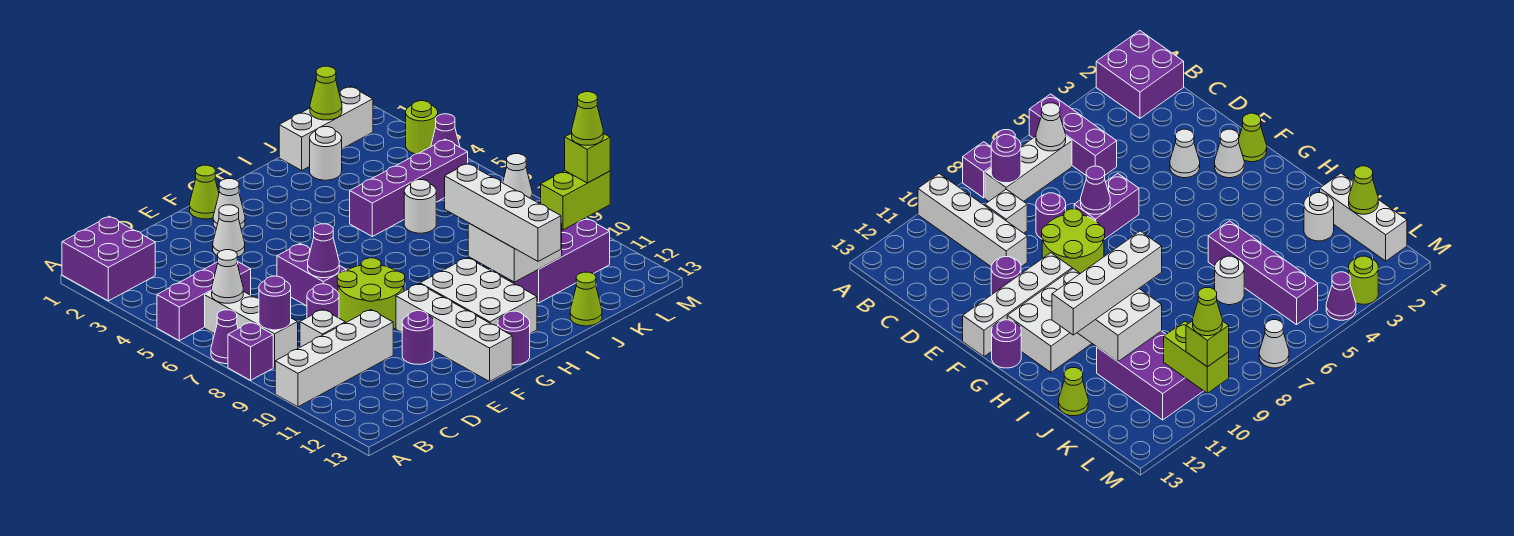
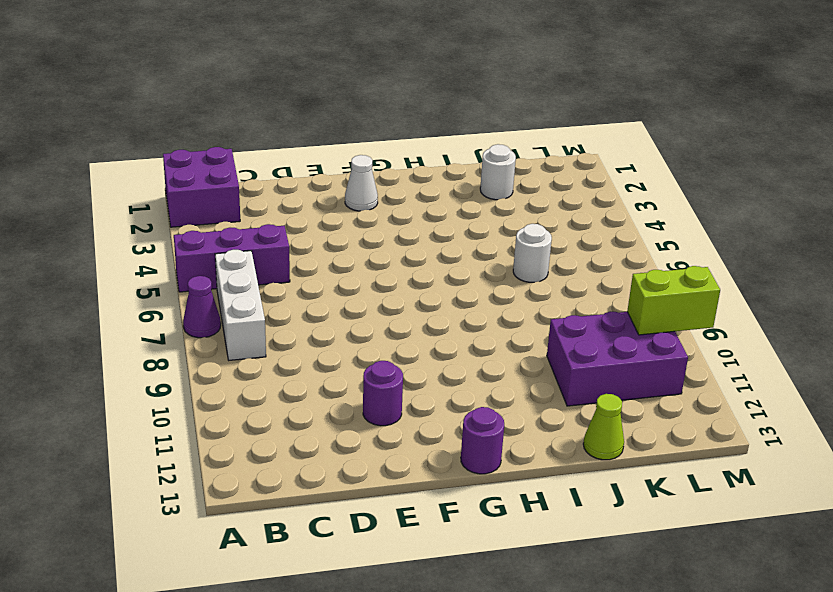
none -> purple 1x1 brick [228,322,273,380]
none -> white 1x4 brick [275,310,393,407]
none -> white 1x1 brick [300,309,345,347]
none -> purple 1x1 round brick [307,284,339,318]

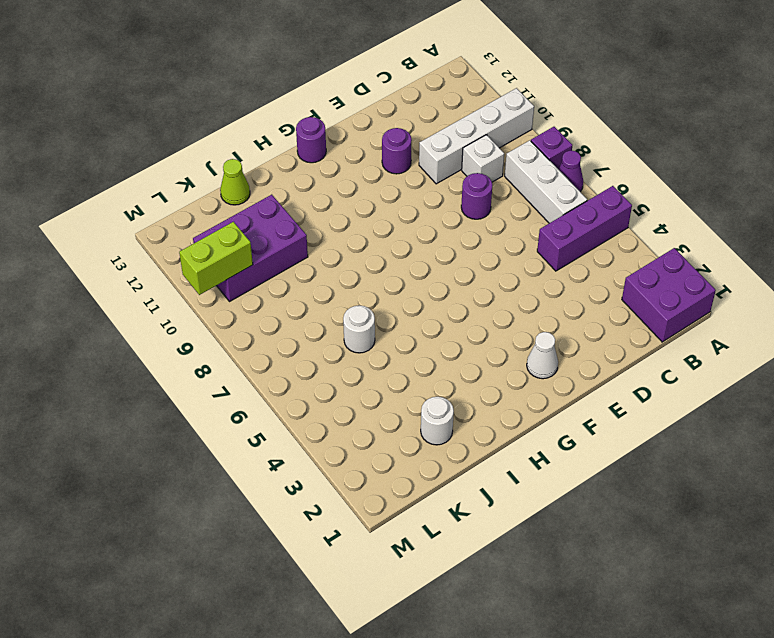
none -> white 1x1 cone [213,205,245,257]
none -> purple 1x2 brick [277,244,346,306]
none -> lime 2x2 round brick [337,258,405,329]
none -> lime 1x1 cone [190,165,219,219]

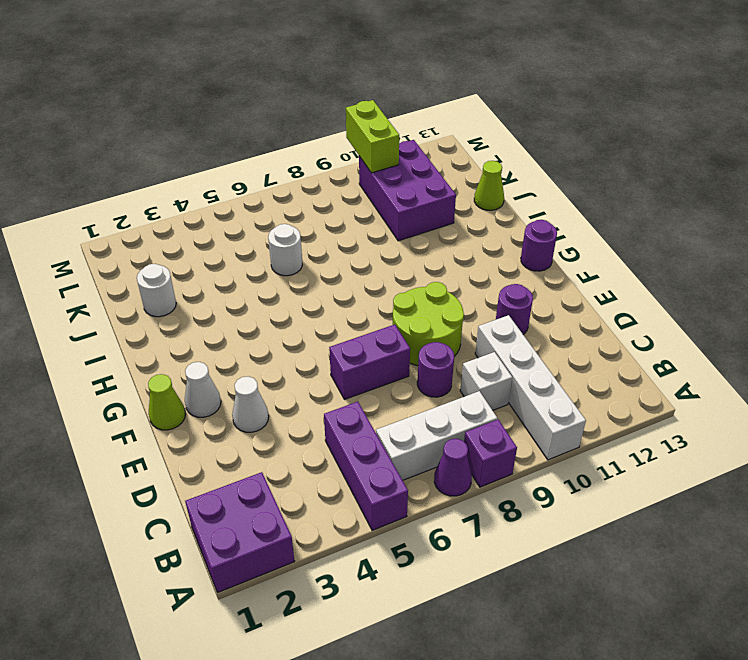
none -> white 1x4 brick [396,284,512,382]
none -> white 2x3 brick [420,258,537,334]
none -> purple 1x4 brick [350,139,468,236]
none -> white 1x3 brick [279,86,373,170]

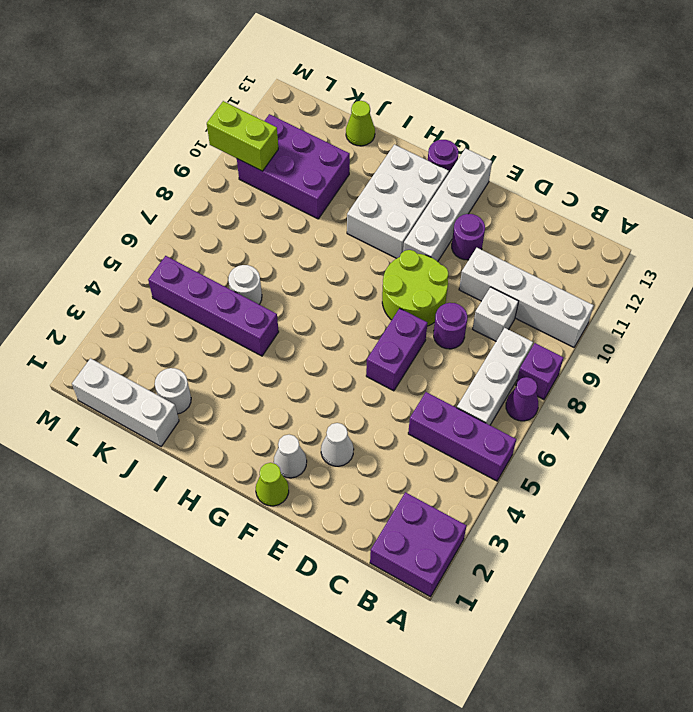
none -> lime 1x1 round brick [406,101,438,154]
none -> purple 1x1 cone [431,114,460,147]
none -> white 1x1 cone [503,154,532,199]
none -> white 1x1 cone [212,250,243,303]

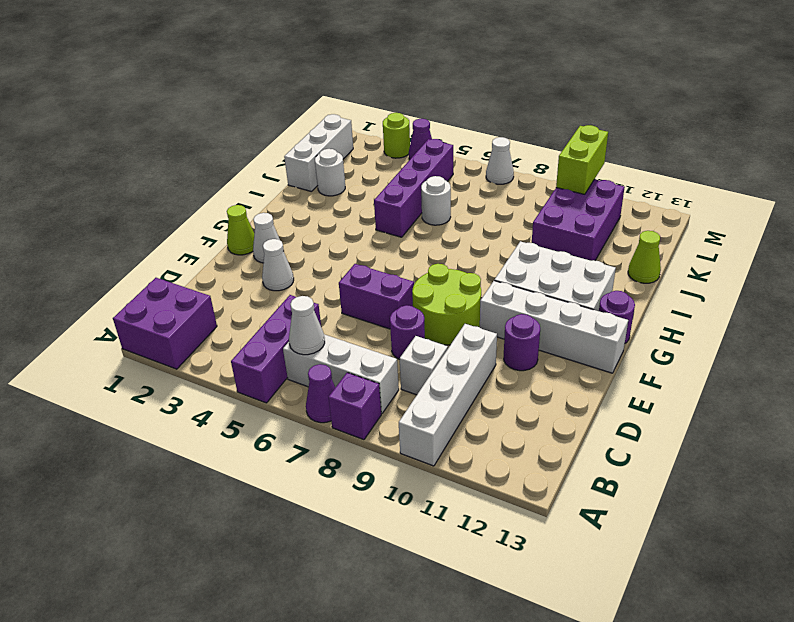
none -> purple 1x1 round brick [259,276,291,330]
none -> purple 1x1 cone [308,224,339,278]
none -> white 2x2 brick [468,223,562,282]
none -> lime 1x1 cone [310,66,342,120]

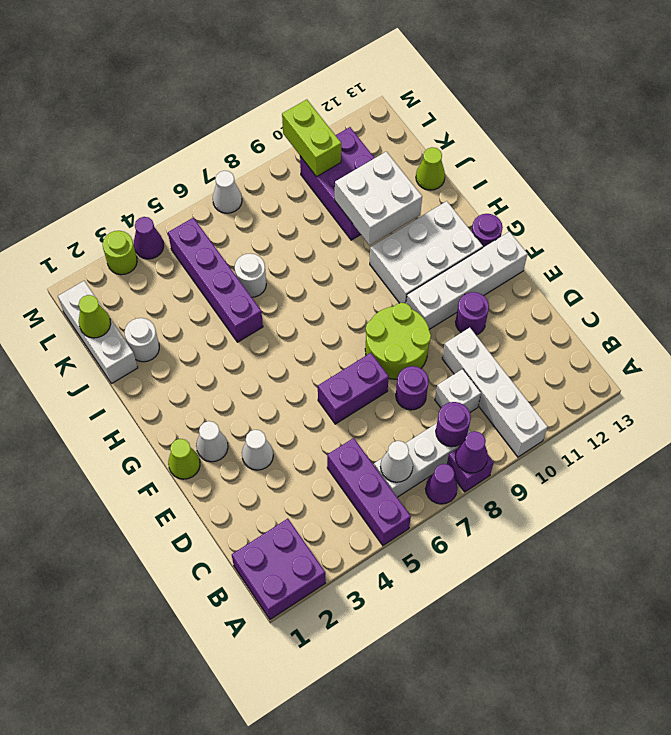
purple 1x1 cone [455,431,488,473] -> purple 1x1 cone moved to [308,224,339,278]
none -> white 1x4 brick [445,163,561,261]
none -> lime 1x1 brick [565,133,610,183]
none -> lime 1x1 cone [572,92,603,145]

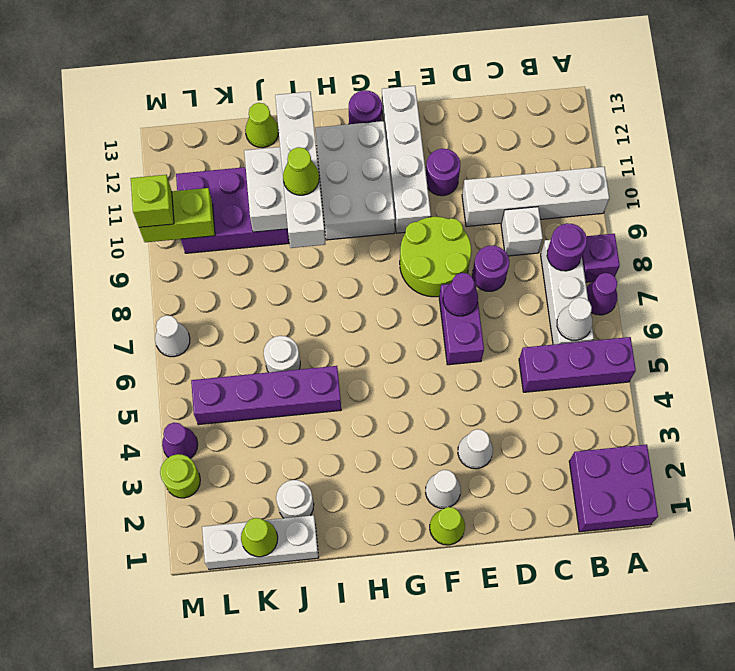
lime 1x1 cone [283,147,319,195] -> lime 1x1 cone moved to [572,92,603,145]

